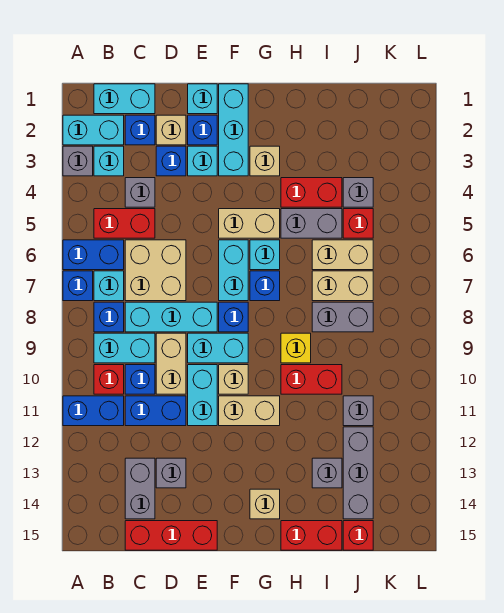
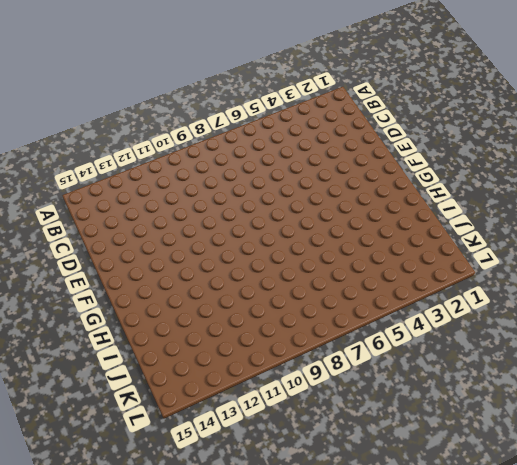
none -> cyan 1x2 brick [63,115,124,145]
none -> grey 1x1 brick [63,146,93,176]
none -> blue 1x2 brick [63,240,124,270]
none -> blue 1x1 brick [63,271,93,301]

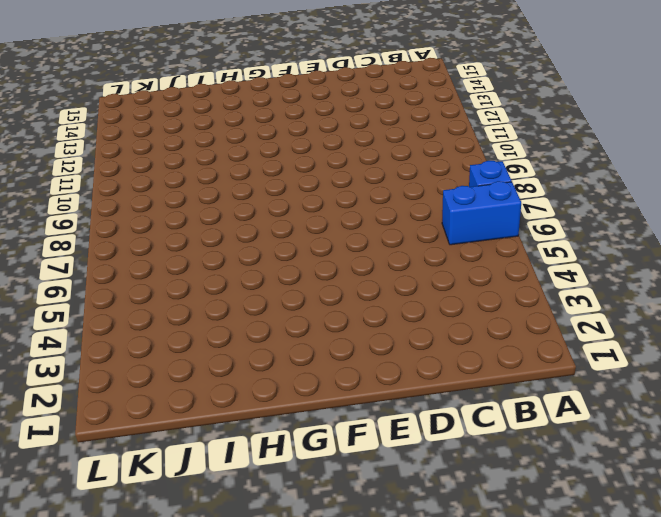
none -> cyan 1x2 brick [63,115,124,145]
none -> grey 1x1 brick [63,146,93,176]
none -> blue 1x2 brick [63,396,124,426]
none -> cyan 1x2 brick [94,84,155,114]

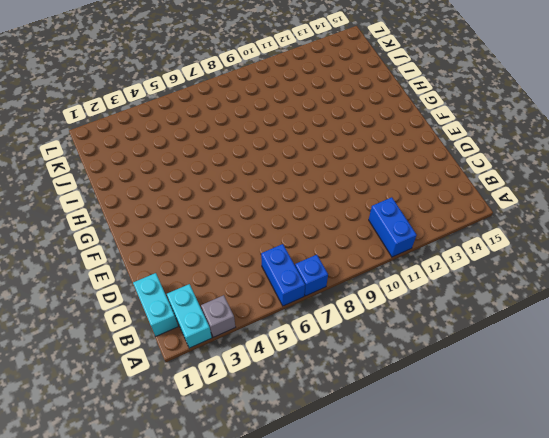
none -> cyan 1x1 brick [94,146,124,176]
none -> red 1x2 brick [94,209,155,238]
none -> cyan 1x1 brick [94,271,124,301]
none -> blue 1x1 brick [94,302,124,332]

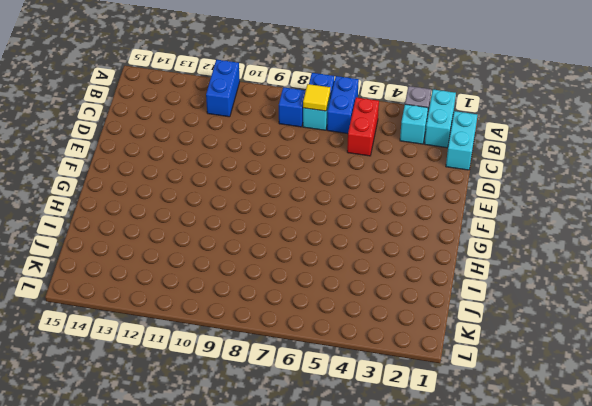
yellow 1x1 tile [303,84,330,111] -> none
none -> cyan 1x2 brick [94,333,155,363]
none -> red 1x1 brick [94,365,124,394]
none -> blue 1x1 brick [125,115,155,145]
none -> grey 1x1 brick [125,178,155,207]

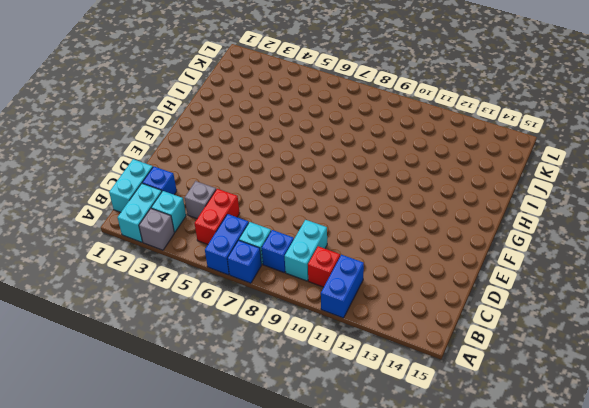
none -> tan 2x2 brick [125,240,186,301]
none -> cyan 1x3 brick [125,302,217,332]
none -> blue 1x1 brick [125,365,155,394]
none -> blue 1x2 brick [125,396,186,426]

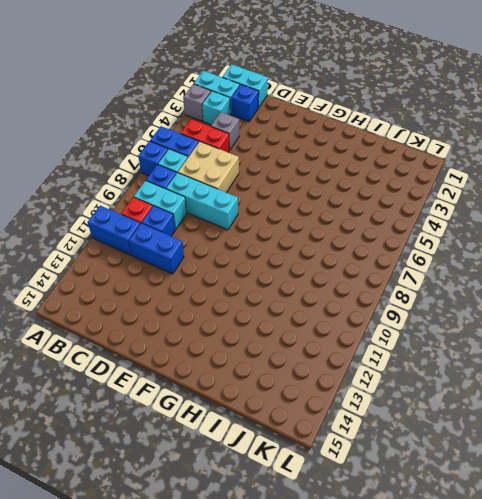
none -> grey 1x2 brick [125,458,155,519]
none -> red 1x3 brick [125,521,217,550]
none -> tan 1x1 brick [156,115,186,145]
none -> blue 1x1 brick [156,146,186,176]

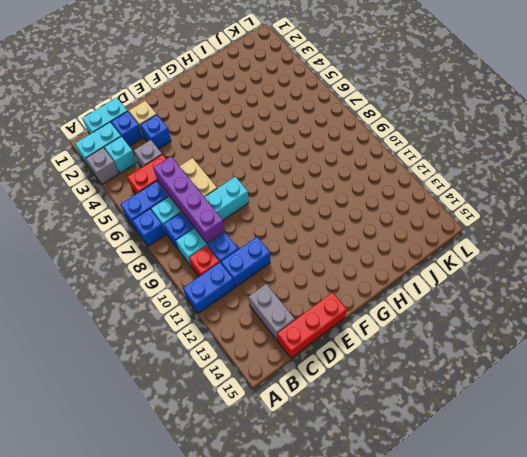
purple 1x4 brick [153,156,225,243] -> none
none -> tan 1x2 brick [156,333,186,394]
none -> grey 1x1 brick [156,458,186,488]
none -> cyan 1x1 brick [188,84,217,114]
none -> blue 1x1 brick [188,115,217,145]

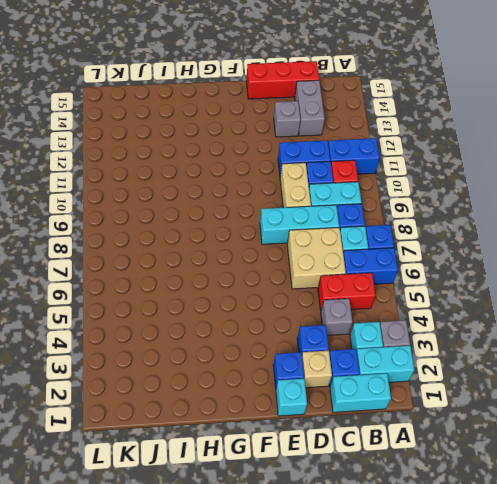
none -> cyan 1x1 brick [188,146,217,176]
none -> cyan 1x2 brick [188,333,248,363]
none -> cyan 1x2 brick [188,365,217,426]
none -> cyan 1x3 brick [219,84,248,176]

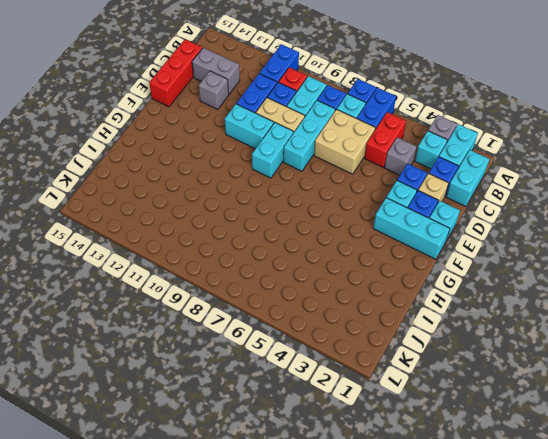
none -> tan 1x2 brick [219,209,280,238]
none -> cyan 1x2 brick [219,240,248,301]
none -> blue 1x1 brick [219,302,248,332]
none -> tan 1x1 brick [219,365,248,394]

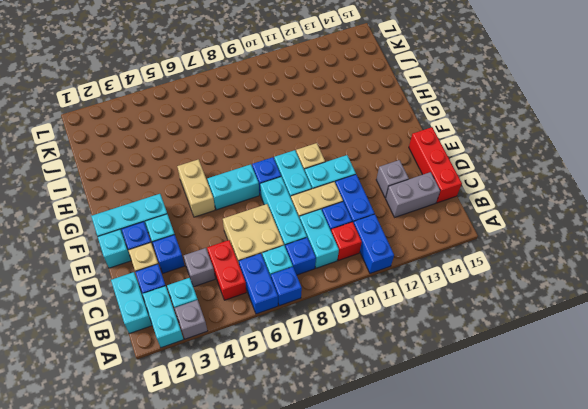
none -> tan 1x2 brick [219,396,280,426]
none -> tan 1x1 brick [250,146,280,176]
none -> cyan 1x1 brick [250,240,280,270]
none -> blue 1x1 brick [250,271,280,301]

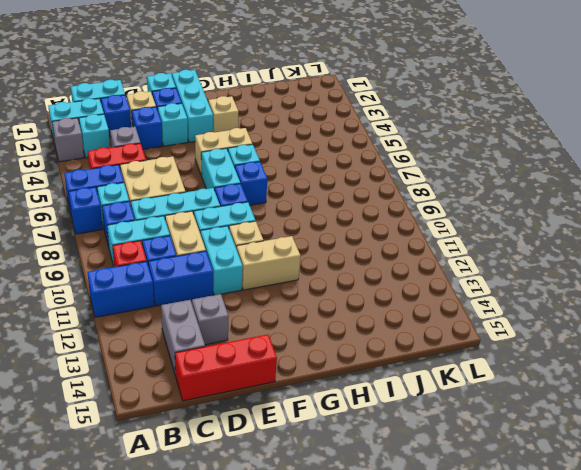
none -> tan 1x1 brick [250,489,280,519]
none -> red 1x2 brick [281,178,342,207]
none -> grey 1x2 brick [281,209,342,238]
none -> yellow 1x1 brick [281,333,311,363]

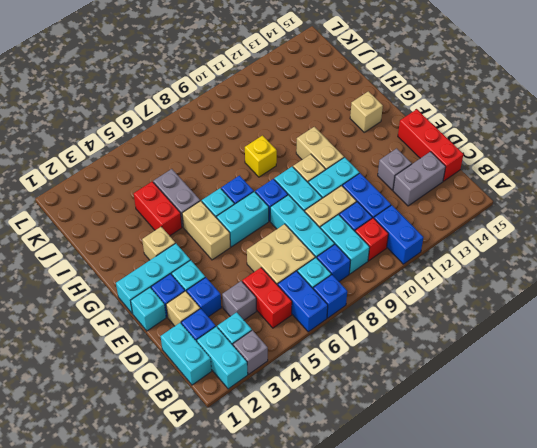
none -> red 1x2 brick [281,365,342,394]
none -> red 1x2 brick [281,521,342,550]
none -> tan 1x2 brick [312,240,373,270]
none -> tan 1x2 brick [312,271,373,301]

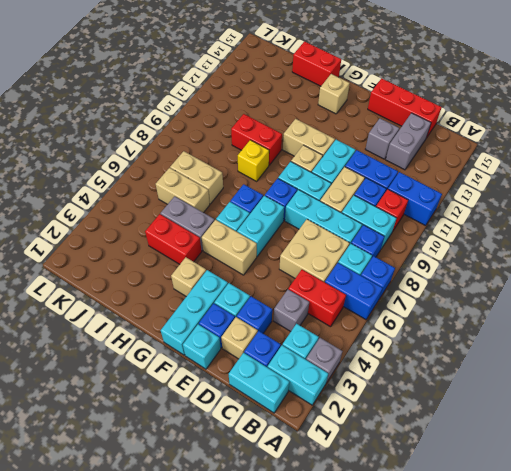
none -> grey 1x2 brick [312,302,373,332]
none -> grey 1x1 brick [312,458,342,488]
none -> grey 1x1 brick [343,178,373,207]
none -> red 1x1 brick [343,209,373,238]

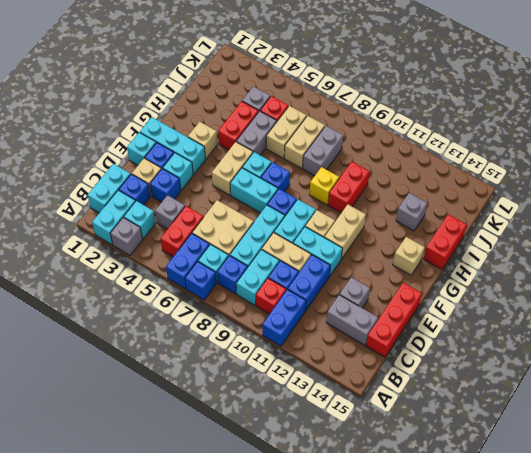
none -> grey 1x1 brick [343,396,373,426]
none -> grey 1x3 brick [343,427,373,519]
none -> red 1x1 brick [343,521,373,550]

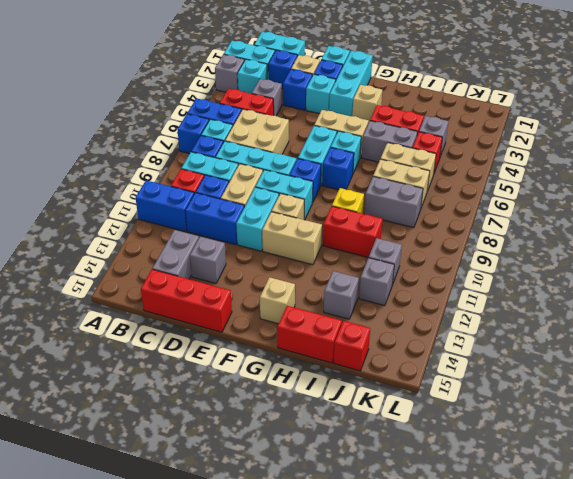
grey 1x1 brick [359,258,394,306] -> grey 1x3 brick [343,427,373,519]

